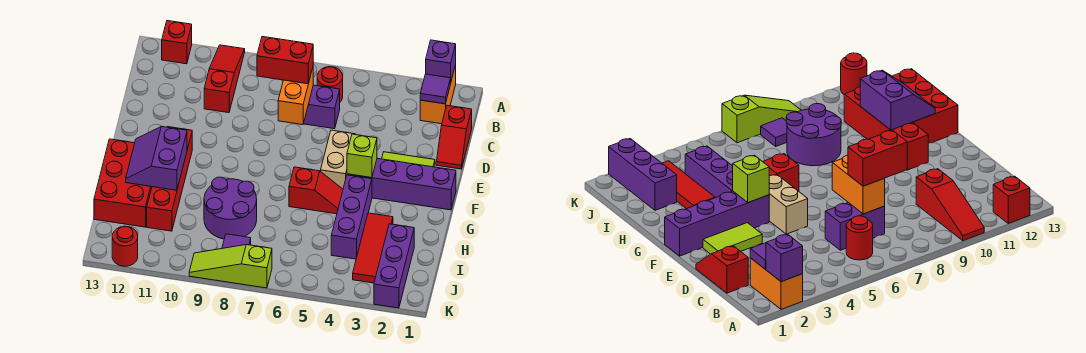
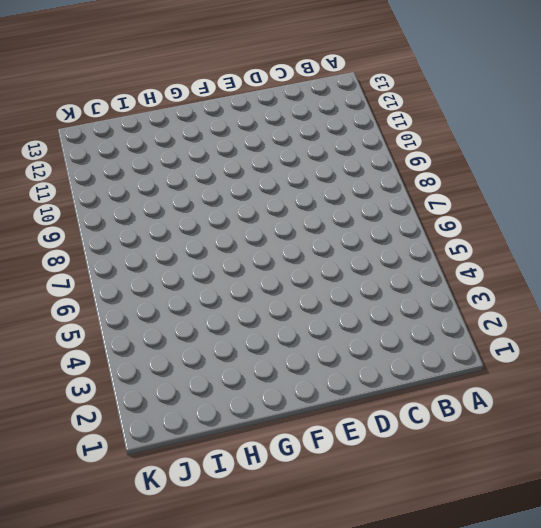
none -> orange 1x2 brick [420,65,456,124]
none -> red 1x3 slope [204,45,245,113]
none -> red 1x1 brick [162,21,192,64]

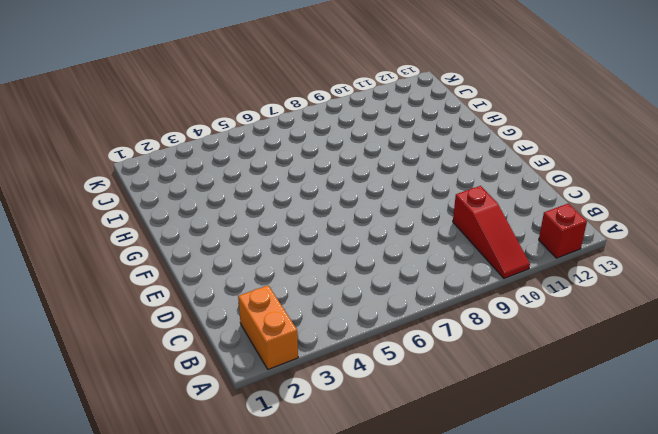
none -> red 1x1 round brick [317,67,343,102]
none -> red 1x2 slope [436,105,472,169]
none -> purple 1x2 brick [304,85,340,129]

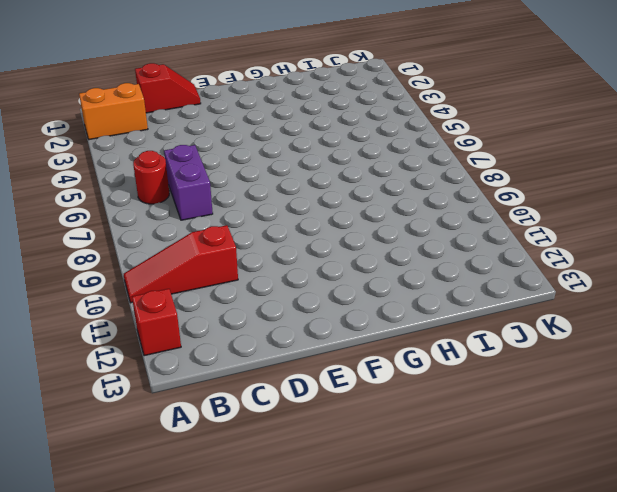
none -> lime 1x2 tile [382,152,435,167]
none -> tan 1x2 brick [321,130,356,189]
none -> purple 1x4 brick [347,158,456,210]

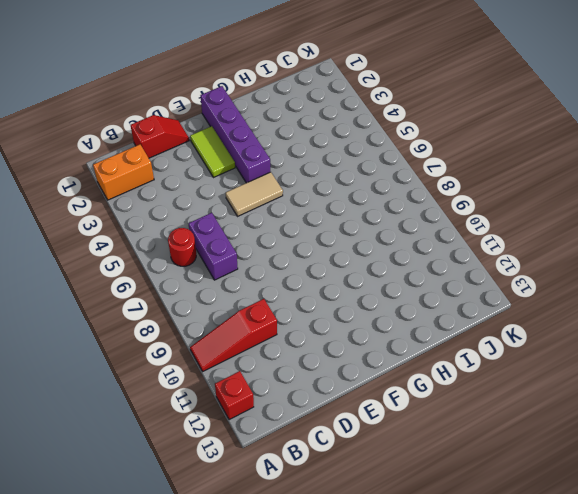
tan 1x2 tile [226,172,283,216] -> tan 1x2 brick [321,130,356,189]
none -> red 1x4 brick [147,127,192,231]
none -> purple 1x3 brick [331,175,372,259]
none -> red 1x2 slope [289,167,343,214]

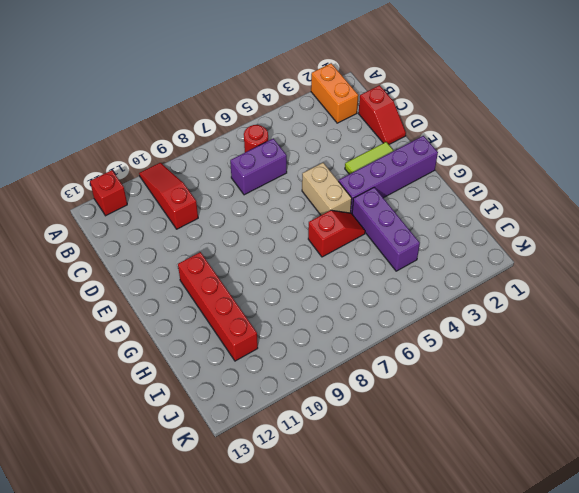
none -> red 2x3 brick [94,139,152,227]
none -> red 1x3 tile [353,213,393,283]
none -> purple 2x2 round brick [204,177,257,239]

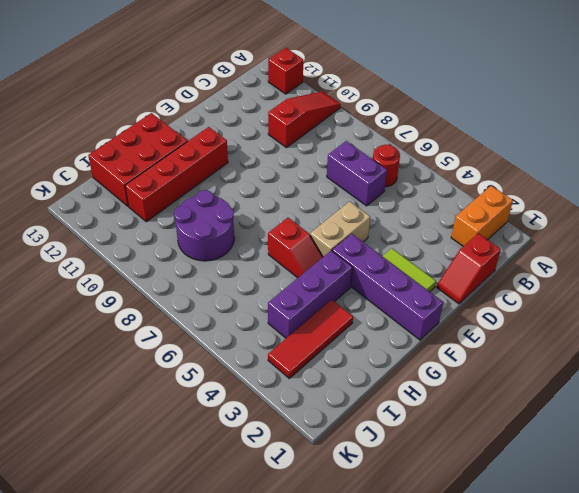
none -> purple 1x3 brick [374,224,414,308]
none -> purple 1x1 tile [222,234,251,248]
none -> lime 1x3 slope [189,245,272,288]

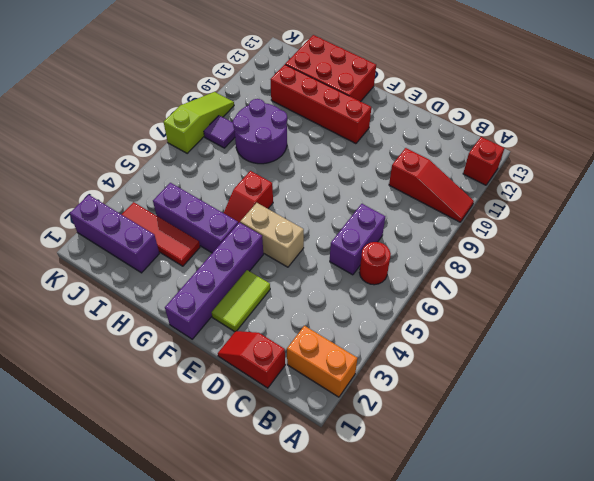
none -> red 1x1 round brick [112,226,138,266]
none -> purple 1x1 brick [426,40,456,83]
none -> purple 1x1 tile [420,74,450,104]

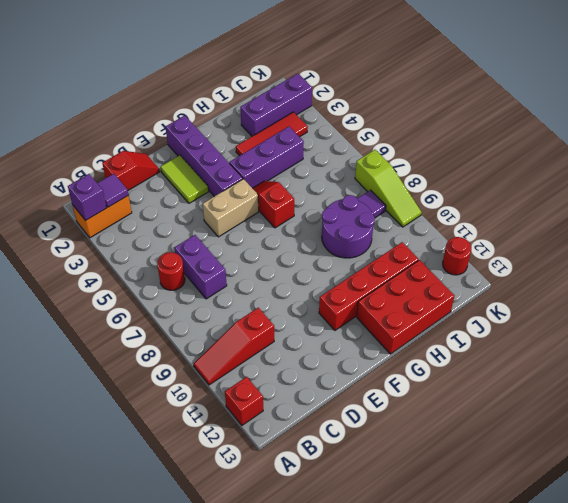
none -> orange 1x2 brick [278,68,313,125]
none -> lime 1x1 brick [347,134,377,178]
none -> purple 2x2 slope [126,126,187,190]

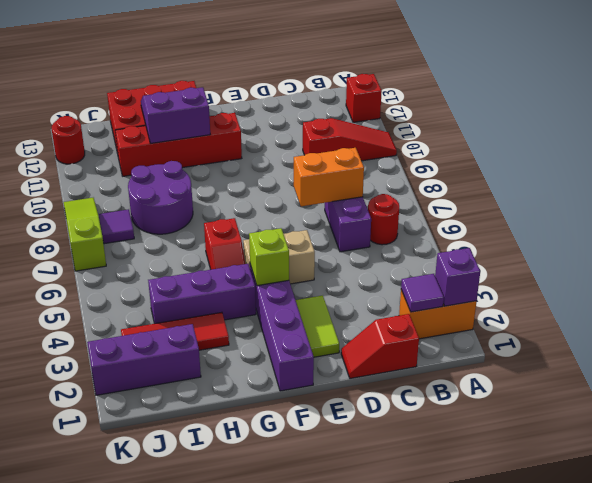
none -> red 1x2 brick [257,37,313,84]

